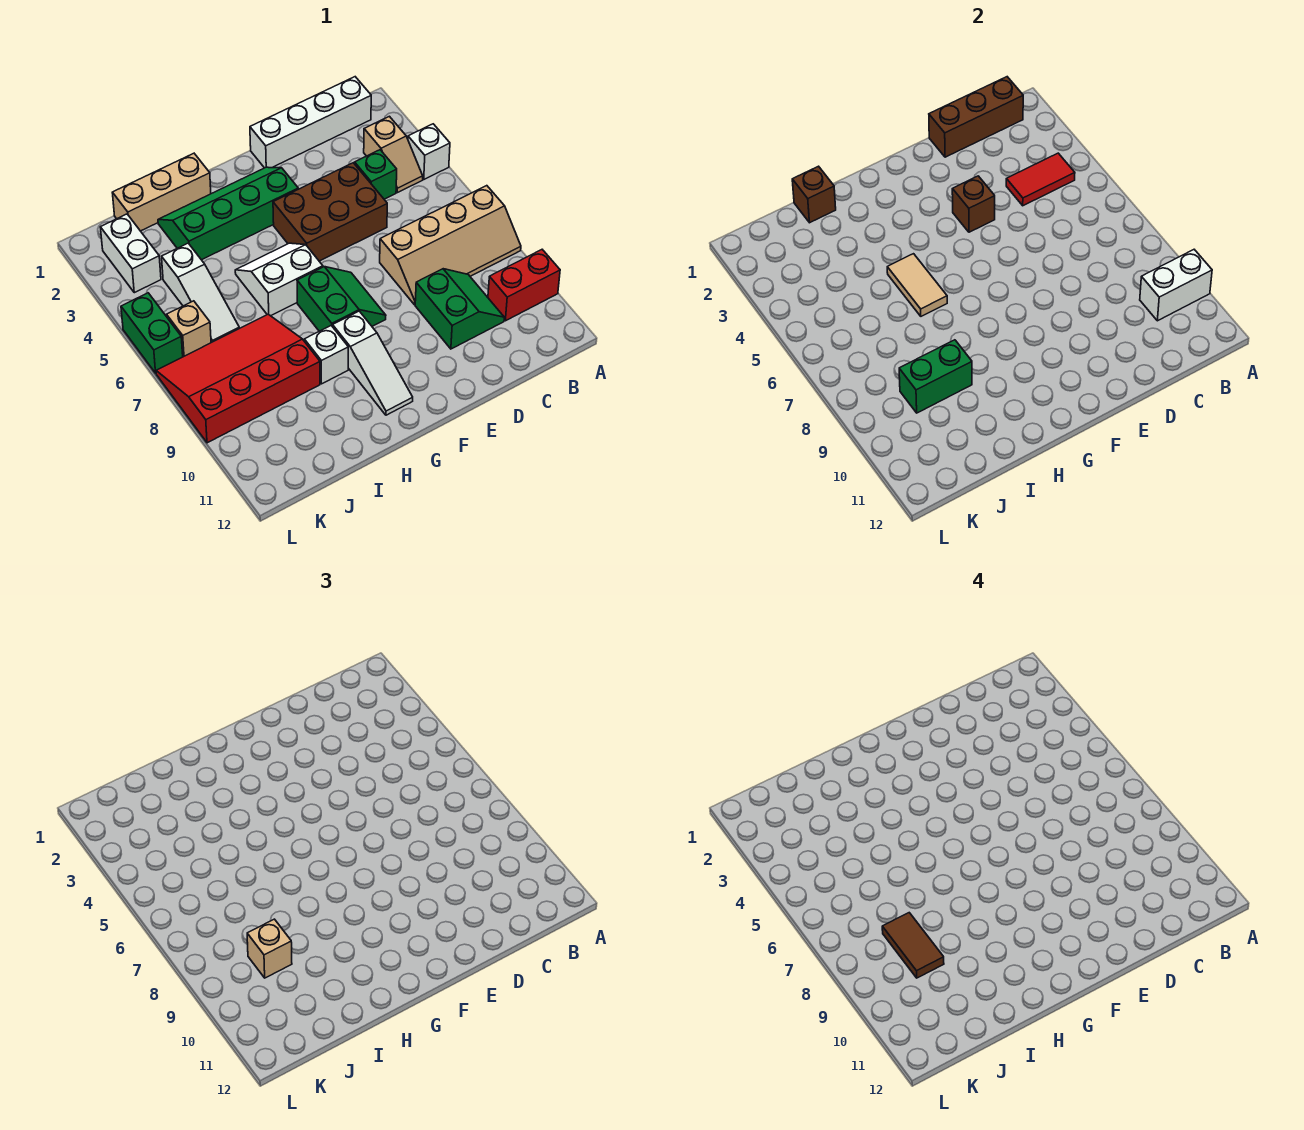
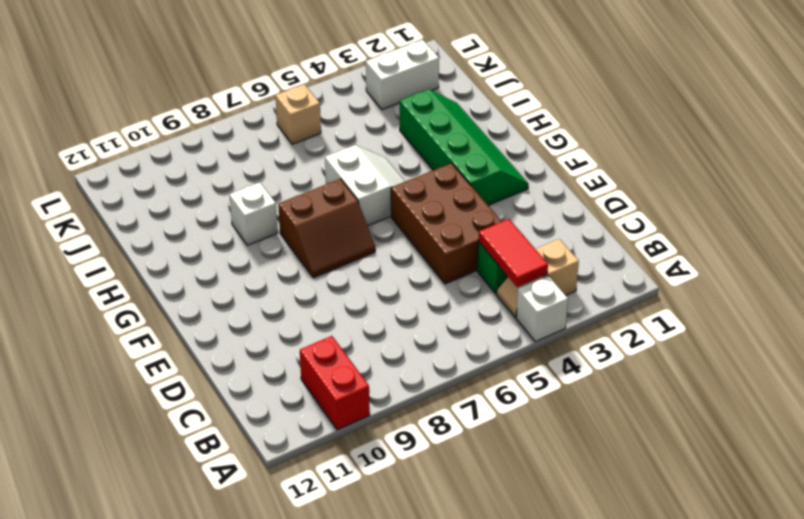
brown 2x2 slope [278,179,375,278] -> green 2x2 slope [297,267,386,331]
none -> tan 2x4 slope [380,186,521,305]
none -> white 1x4 brick [250,77,371,168]
none -> green 2x2 slope [415,269,504,349]

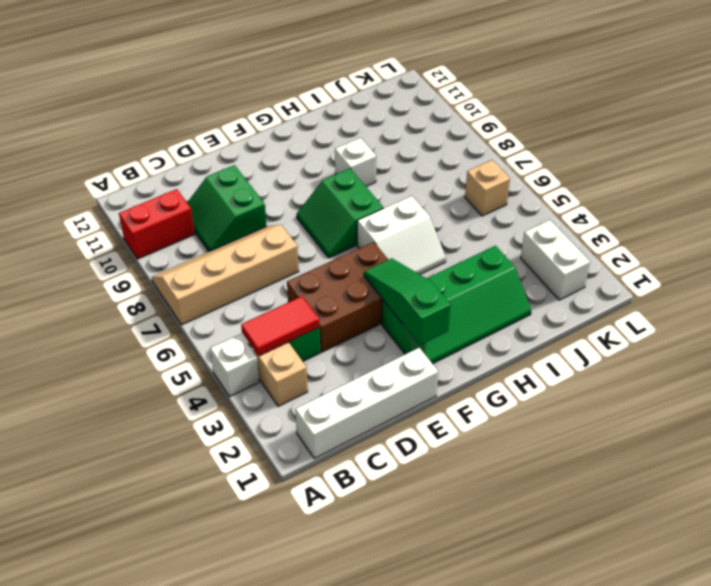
green 1x3 slope [364,259,451,345] -> none
none -> white 1x3 slope [333,311,413,415]
none -> tan 1x3 brick [112,153,211,231]
none -> red 3x4 slope [156,314,320,443]

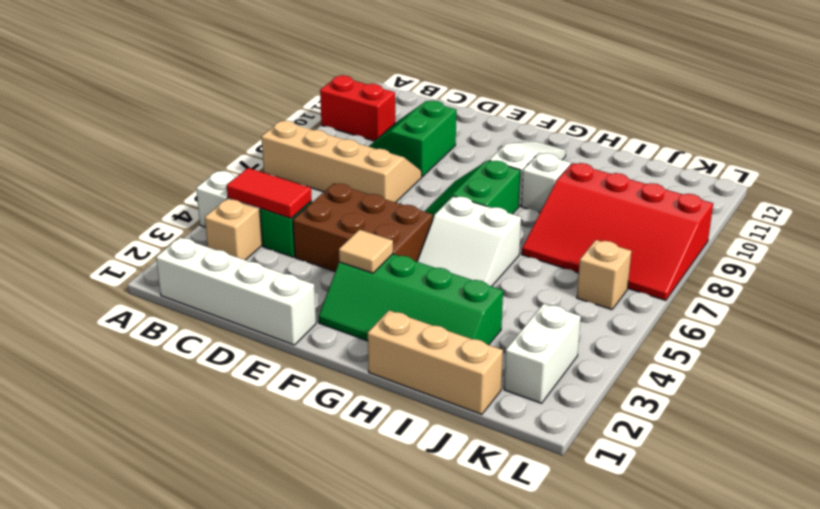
tan 1x1 tile [339,230,393,273] -> none
none -> white 1x3 slope [162,243,239,343]
none -> green 1x2 brick [121,293,183,373]
none -> white 1x2 brick [1140,250,1212,321]

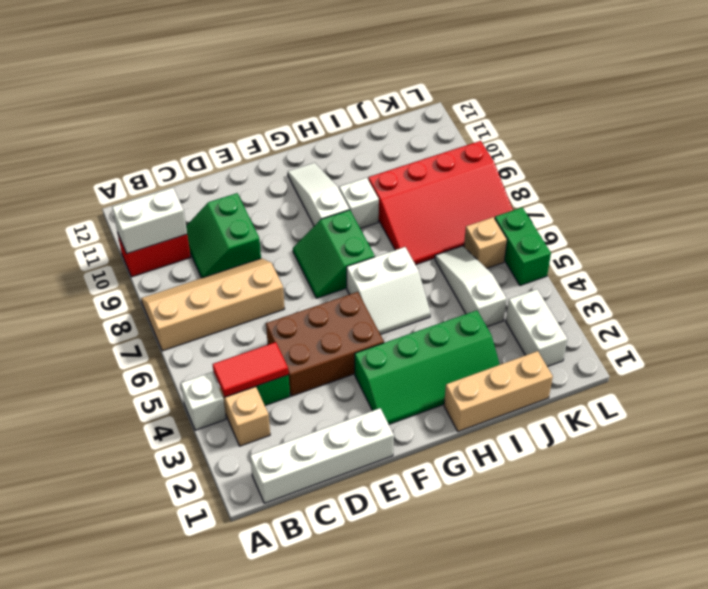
none -> brown 1x3 brick [929,77,1023,157]
none -> brown 1x1 brick [952,176,995,232]
none -> tan 1x2 tile [887,254,947,316]

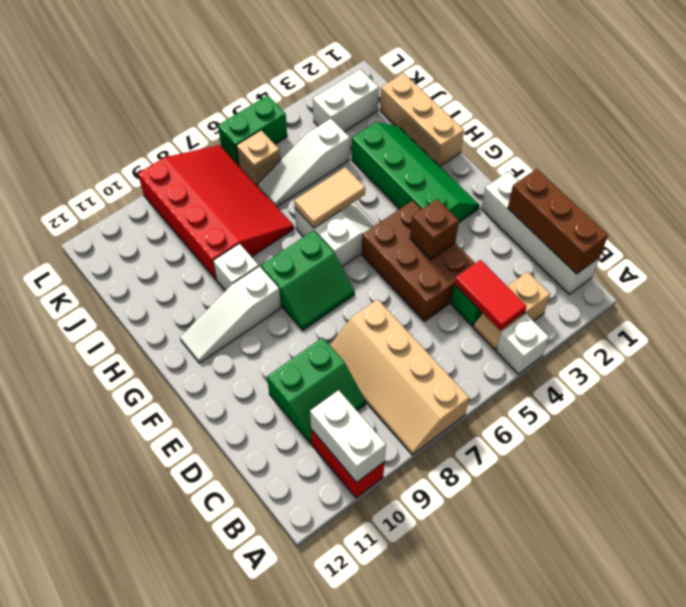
none -> brown 1x1 brick [792,166,836,223]
none -> green 1x2 brick [899,340,972,413]
none -> tan 1x1 brick [247,919,292,978]

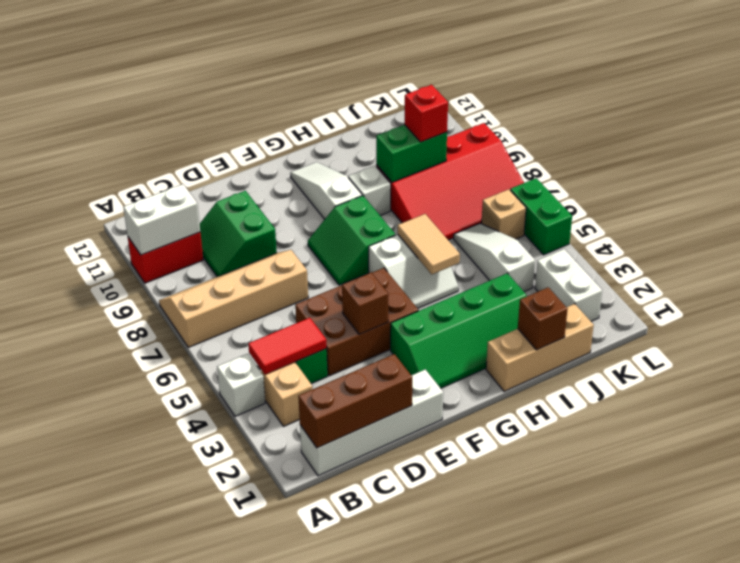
red 1x1 brick [405,85,448,142] -> tan 1x1 brick [247,919,292,978]
none -> brown 1x2 tile [882,913,944,978]

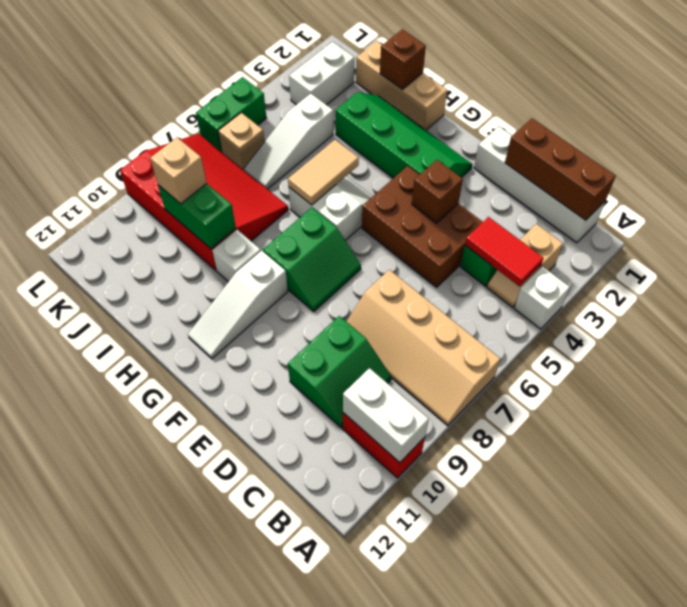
none -> brown 1x2 tile [882,913,944,978]

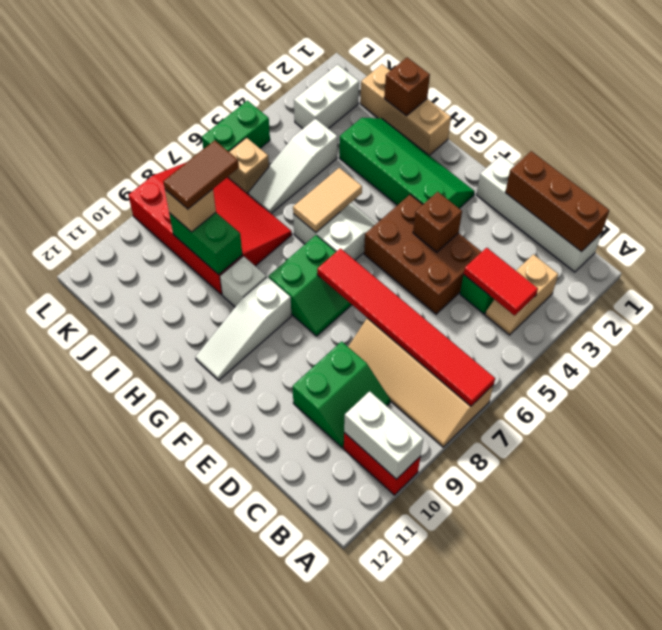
red 1x6 tile [317,249,495,406] -> none
none -> white 1x1 brick [408,124,450,179]

